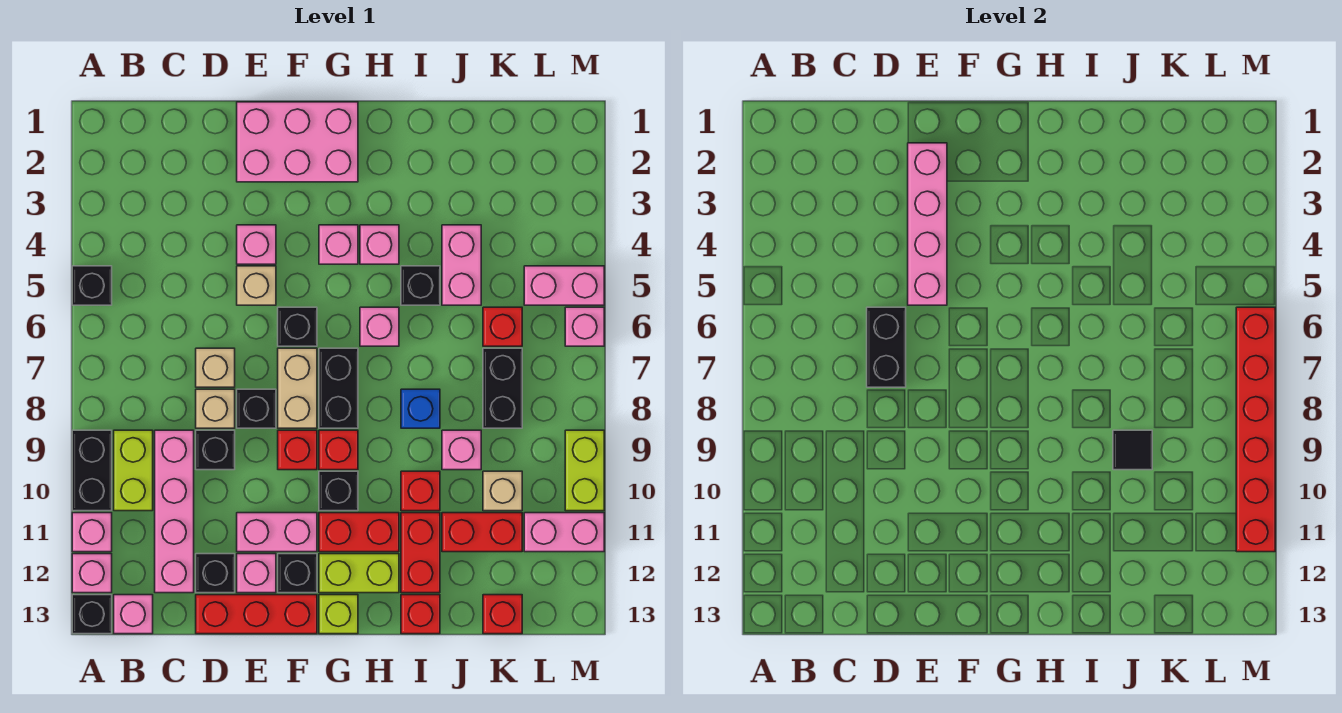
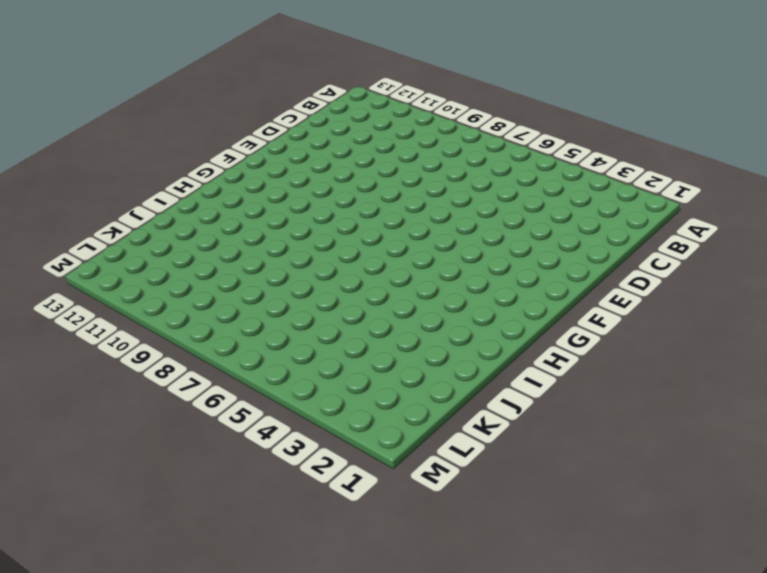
none -> black 1x1 brick [72,266,112,305]
none -> black 1x2 brick [72,430,112,511]
none -> pink 1x1 brick [72,513,112,552]
none -> pink 1x1 brick [72,554,112,593]

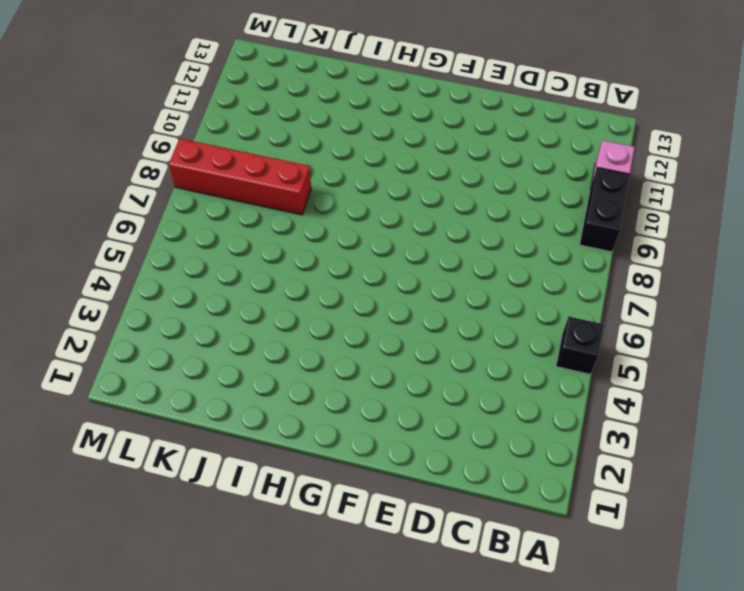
red 1x4 brick [169,139,311,215] -> black 1x2 brick [483,348,522,428]
none -> pink 1x1 brick [72,554,112,593]
none -> black 1x1 brick [72,595,112,634]
none -> lime 1x2 brick [114,430,153,511]
none -> pink 1x1 brick [114,595,153,634]

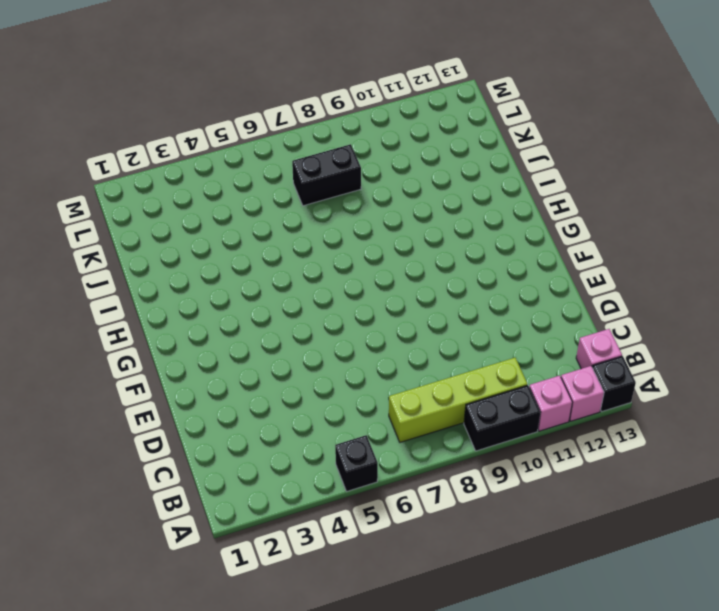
lime 1x4 brick [389,358,528,442] -> lime 1x2 brick [114,430,153,511]
none -> pink 1x4 brick [155,430,194,593]
none -> tan 1x1 brick [196,348,235,387]
none -> tan 1x1 brick [196,389,235,428]
none -> black 1x1 brick [196,430,235,470]

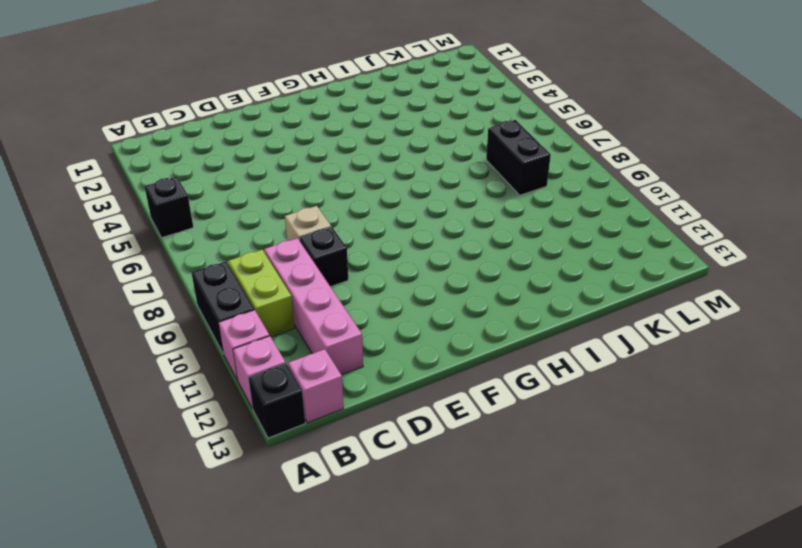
none -> tan 1x1 brick [196,348,235,387]
none -> black 1x1 brick [196,554,235,593]
none -> red 1x3 brick [196,595,317,634]
none -> pink 2x3 brick [237,102,358,182]

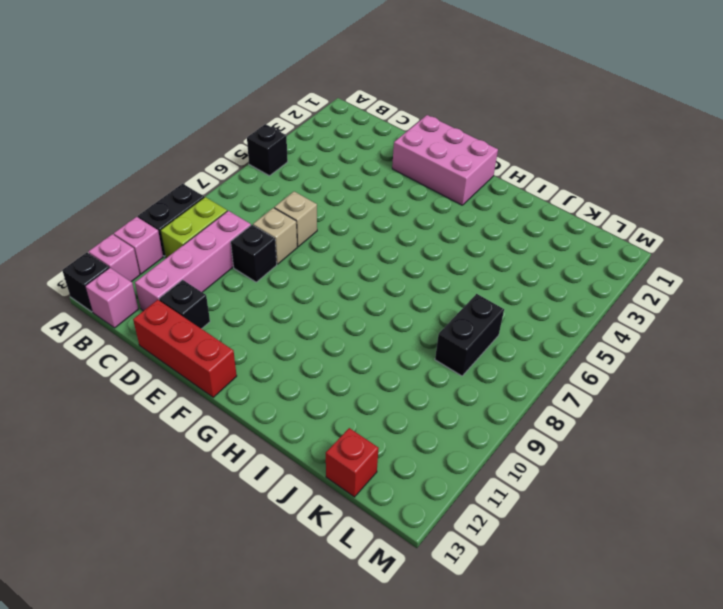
none -> pink 1x1 brick [237,225,276,264]
none -> tan 1x1 brick [237,266,276,305]
none -> black 1x1 brick [237,389,276,428]
none -> pink 1x2 brick [237,513,317,552]

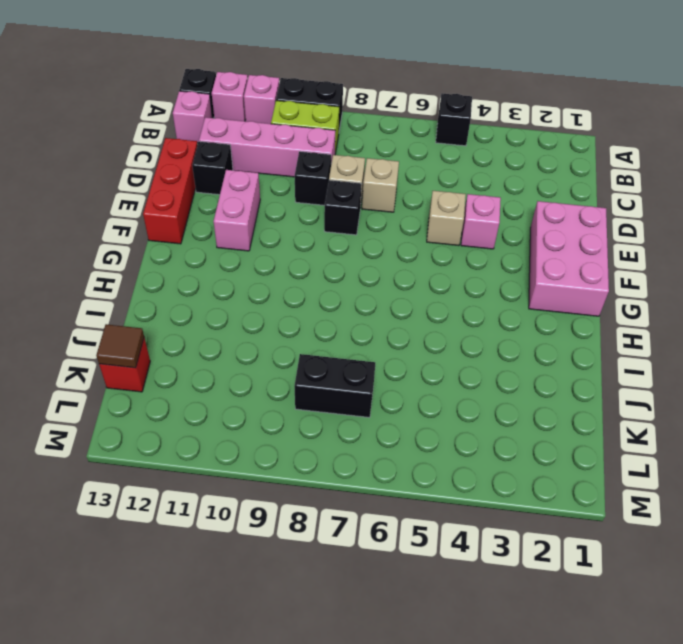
brown 1x1 tile [96,324,144,368] -> none
none -> pink 1x1 brick [237,554,276,593]
none -> black 1x1 brick [278,307,317,346]
none -> tan 1x2 brick [278,348,317,428]
none -> red 1x1 brick [278,430,317,470]

